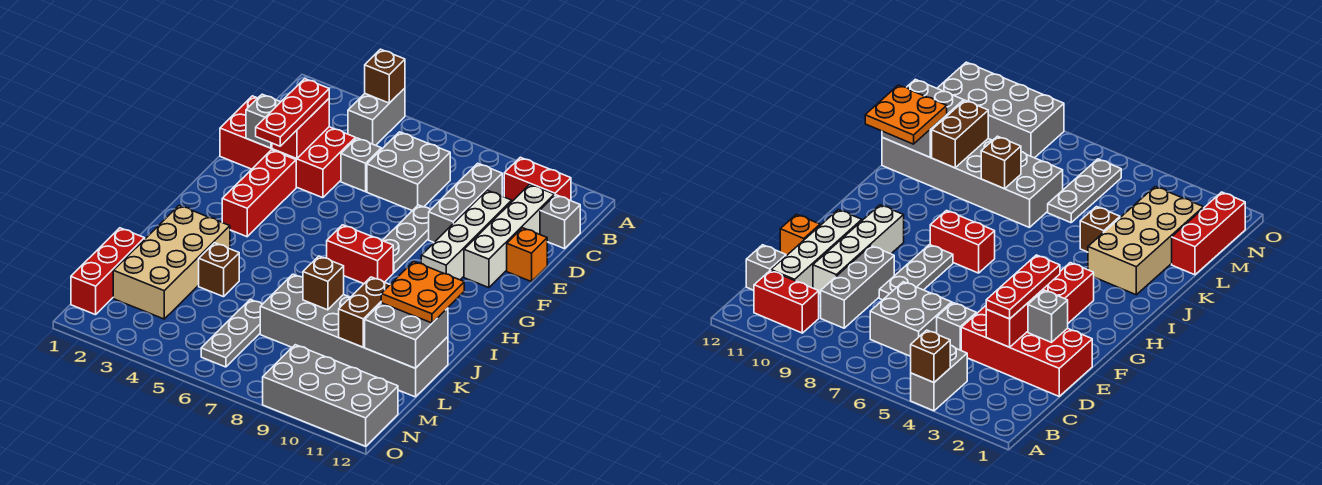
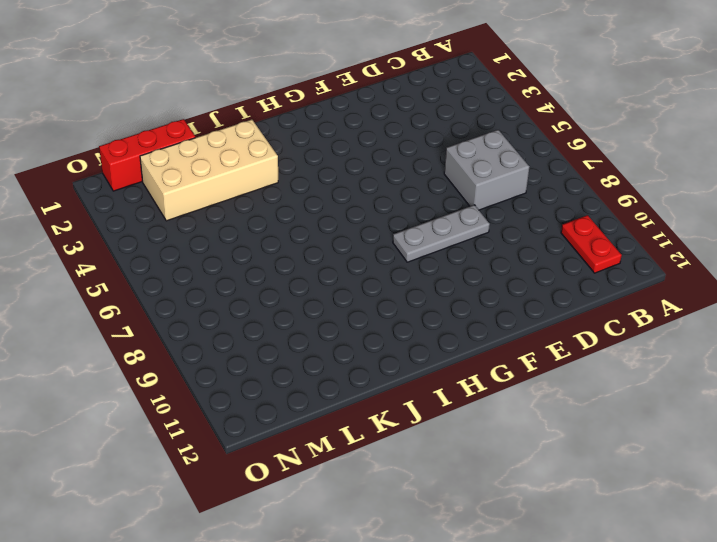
red 1x2 plate [561,215,622,273] -> red 1x2 brick [504,157,571,201]
none -> grey 1x2 brick [348,88,405,145]
none -> grey 1x3 brick [429,163,502,242]
none -> white 1x4 brick [464,184,554,288]

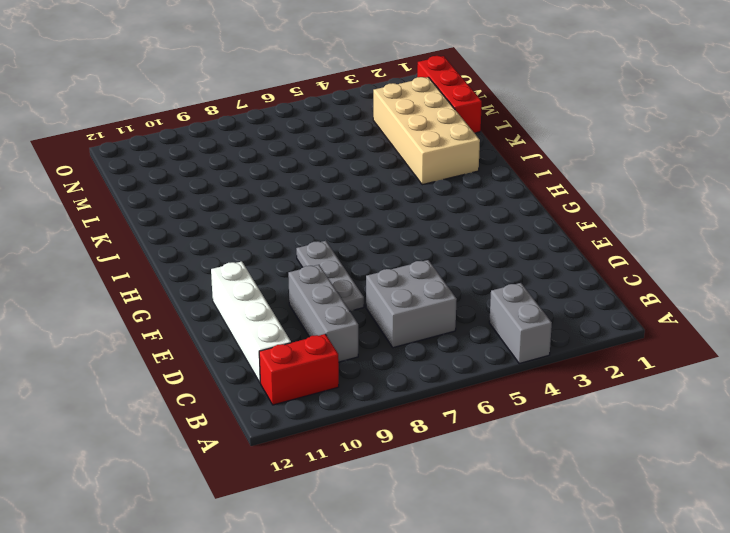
none -> grey 1x1 brick [540,195,580,249]
none -> red 2x4 brick [220,96,355,198]
none -> grey 1x1 brick [341,138,381,192]

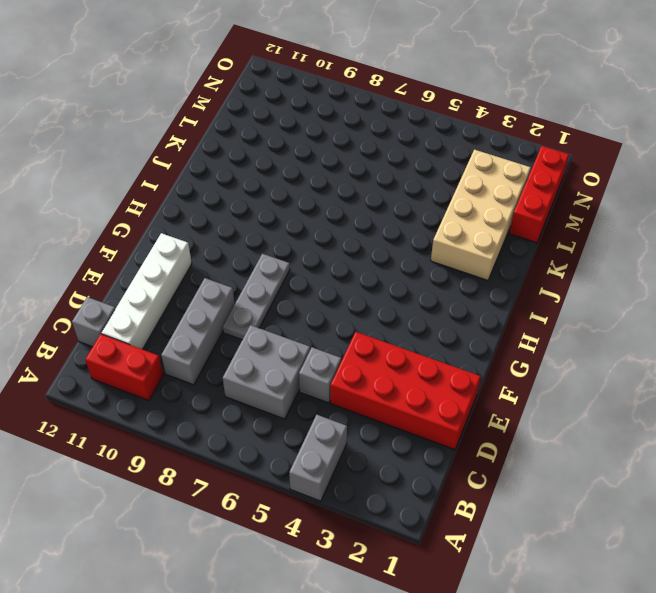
none -> white 1x4 brick [421,190,512,280]
none -> orange 1x1 brick [507,228,547,282]
none -> red 1x3 brick [222,150,296,237]

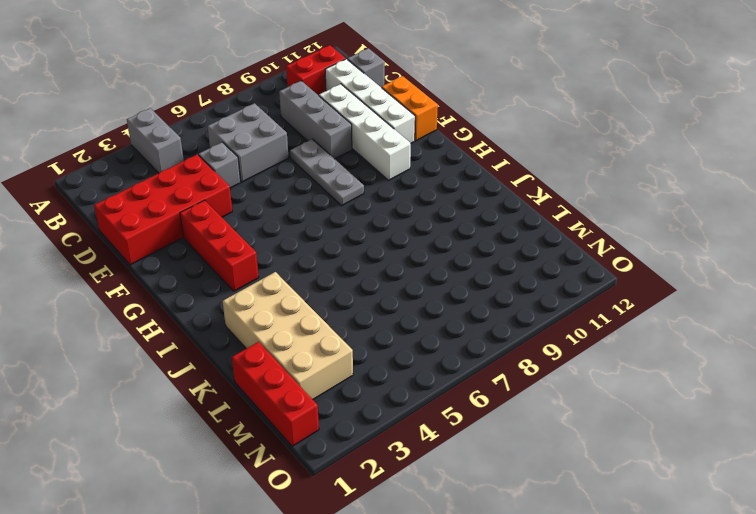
orange 1x2 brick [382,76,438,141] -> orange 1x1 brick [507,228,547,282]
none -> red 1x2 brick [327,225,393,284]
none -> brown 1x1 brick [199,243,239,297]
none -> grey 2x6 brick [260,274,448,397]

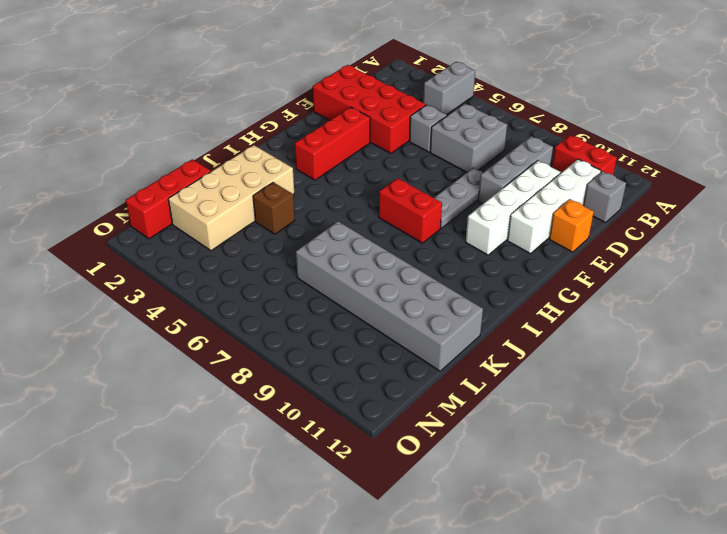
none -> grey 1x3 plate [201,299,262,367]
none -> grey 2x4 brick [263,345,398,446]
none -> brown 1x1 brick [365,49,405,103]

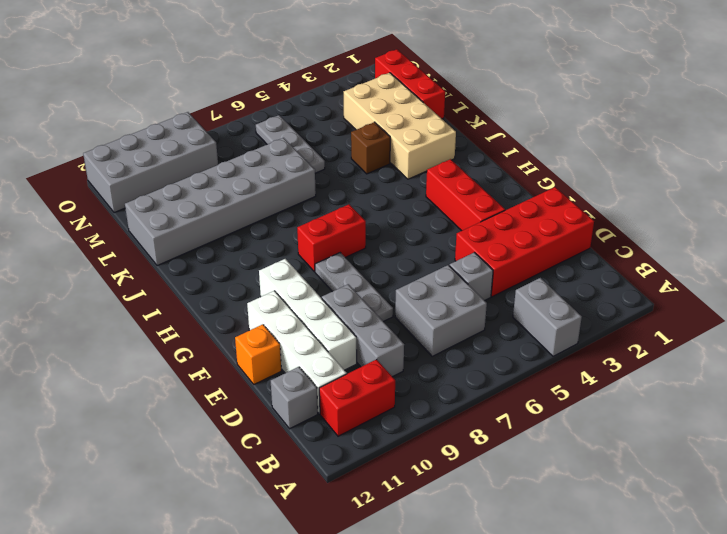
none -> brown 1x1 brick [365,49,405,103]
none -> red 1x2 brick [272,99,329,159]
none -> grey 1x1 brick [246,94,281,148]

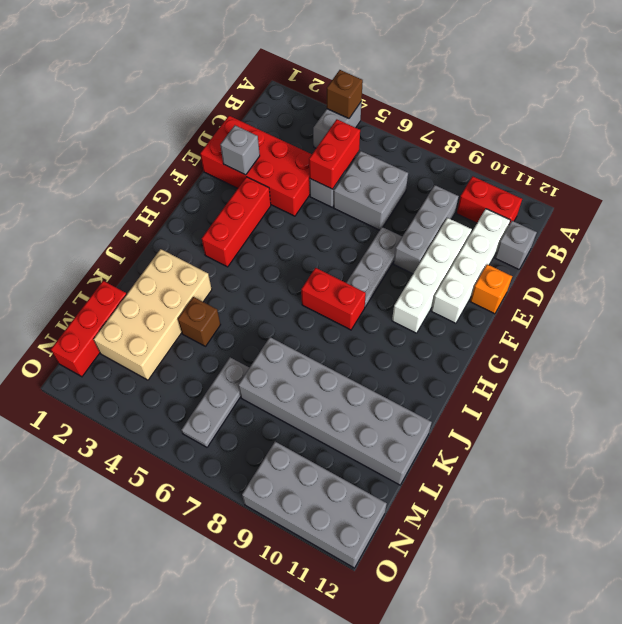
red 1x2 brick [309,119,360,189] -> red 1x2 brick moved to [272,99,329,159]
none -> brown 1x1 brick [303,256,344,310]
none -> brown 1x2 brick [339,277,390,347]
none -> grey 2x2 brick [365,303,448,368]

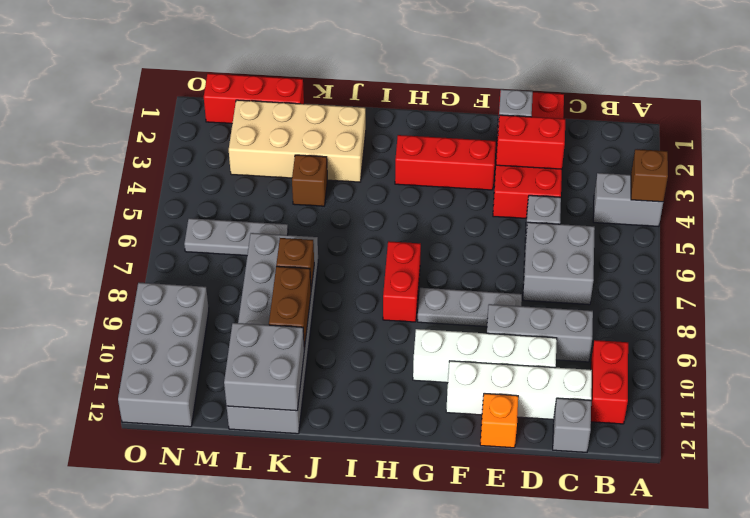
brown 1x2 brick [269,266,311,350] -> brown 1x2 brick turned to [339,277,390,347]
none -> red 1x3 plate [256,79,329,146]
none -> orange 2x2 plate [381,261,464,323]

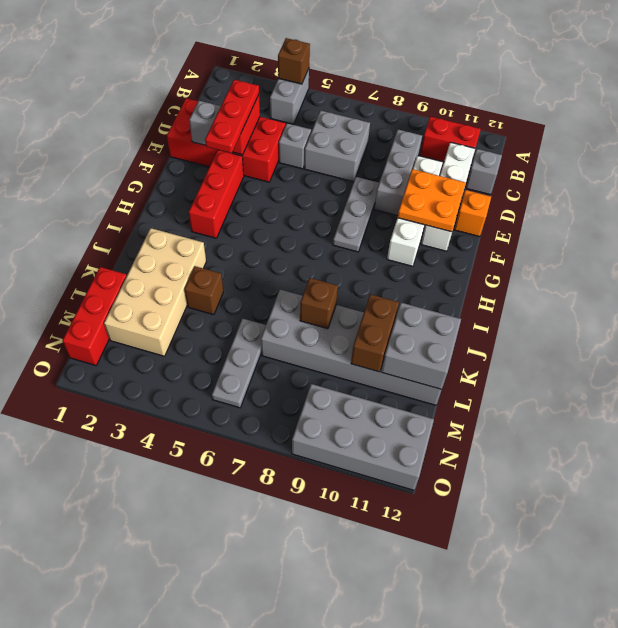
orange 2x2 plate [398,169,466,232] -> orange 2x2 plate moved to [381,261,464,323]
none -> red 1x2 brick [327,225,393,284]

